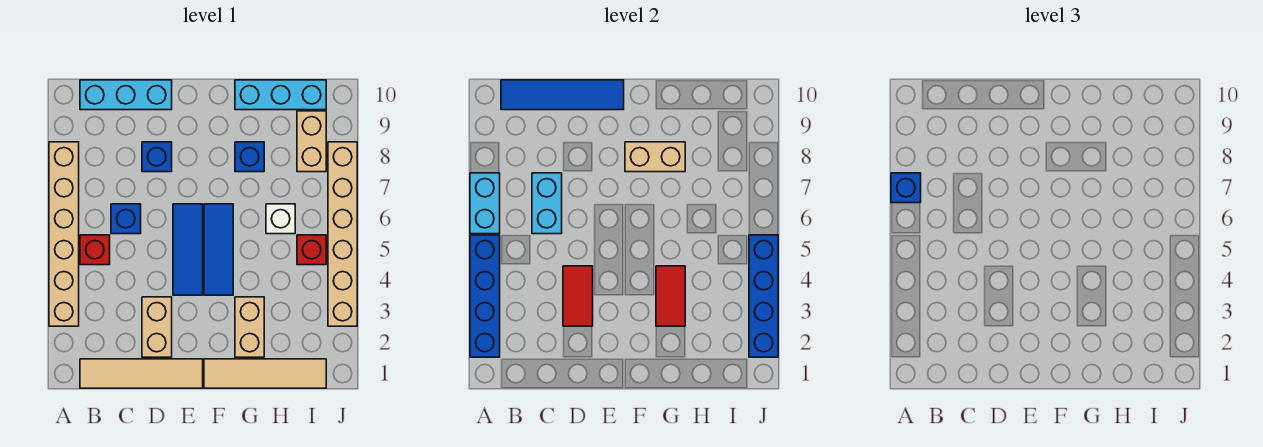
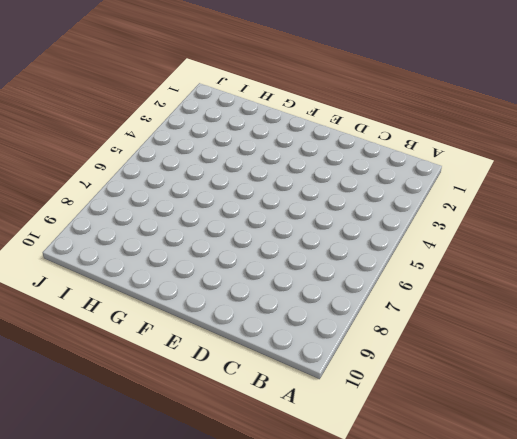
none -> tan 1x6 brick [49,142,79,326]
none -> tan 1x4 tile [80,359,203,388]
none -> red 1x1 brick [80,235,110,265]

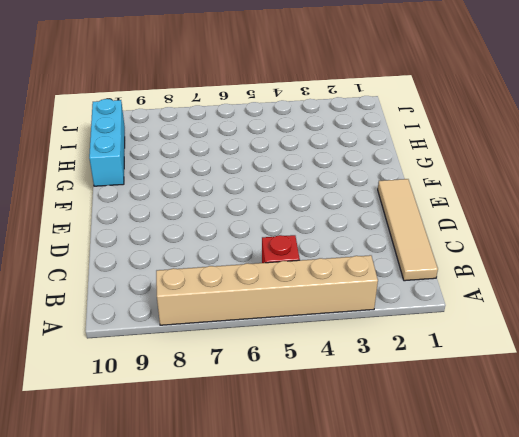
none -> cyan 1x3 brick [80,80,172,110]
none -> blue 1x1 brick [111,204,141,234]
none -> tan 1x2 brick [142,297,172,357]

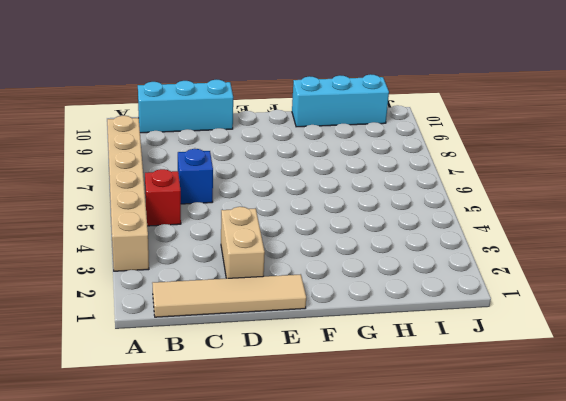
none -> blue 1x1 brick [142,142,172,172]
none -> blue 1x3 tile [173,204,203,295]
none -> tan 1x4 tile [204,359,326,388]

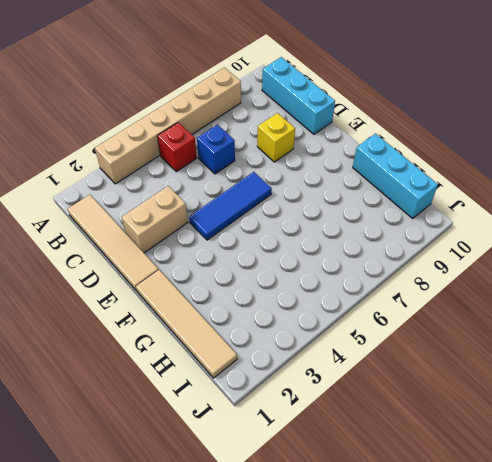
yellow 1x1 brick [257,113,295,162] -> blue 1x1 brick [142,142,172,172]
none -> blue 1x3 tile [204,204,233,295]
none -> tan 1x2 brick [235,297,264,357]
none -> blue 1x1 brick [235,142,264,172]

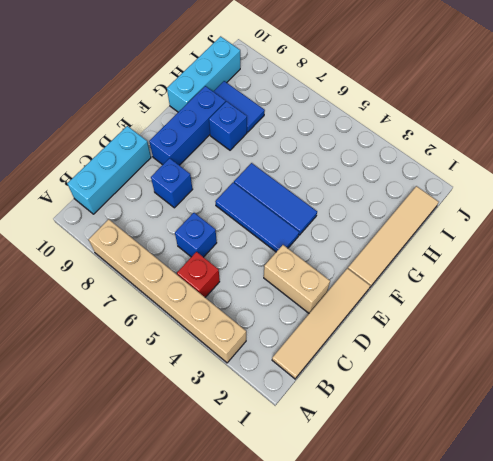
blue 1x3 brick [149,86,226,165] -> none
blue 1x2 tile [213,81,265,132] -> none
none -> tan 1x2 brick [235,297,264,357]
none -> white 1x1 brick [266,204,295,234]
none -> red 1x1 brick [297,235,326,265]

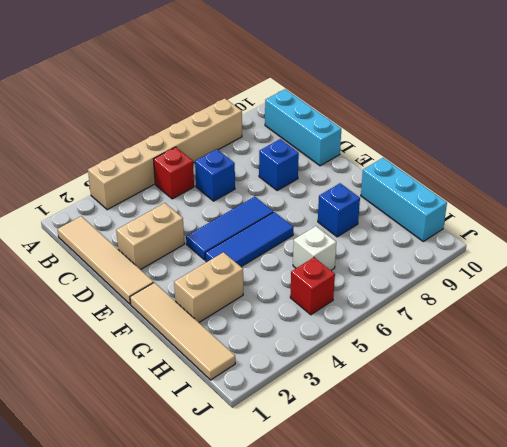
none -> tan 1x2 brick [297,111,326,172]
none -> tan 1x6 brick [328,142,357,326]
none -> blue 1x4 brick [470,235,500,357]

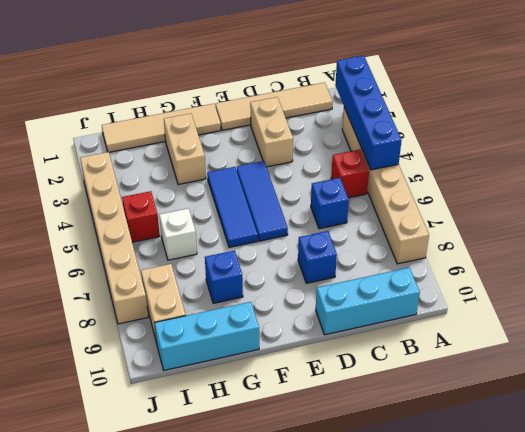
none -> cyan 1x2 brick [470,173,500,234]
none -> blue 1x4 tile [501,80,624,110]
none -> cyan 1x2 brick [532,173,562,234]

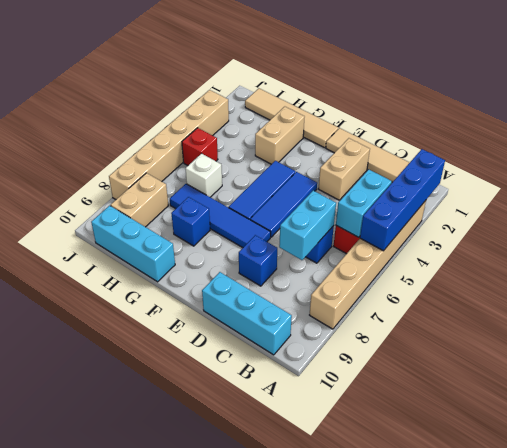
cyan 1x2 brick [336,169,392,237] -> cyan 1x2 brick moved to [470,173,500,234]
blue 1x4 tile [170,184,271,248] -> blue 1x4 tile moved to [501,80,624,110]
none -> red 1x2 tile [563,266,593,326]
none -> tan 1x2 brick [625,142,685,172]
none -> red 1x2 tile [656,266,685,326]

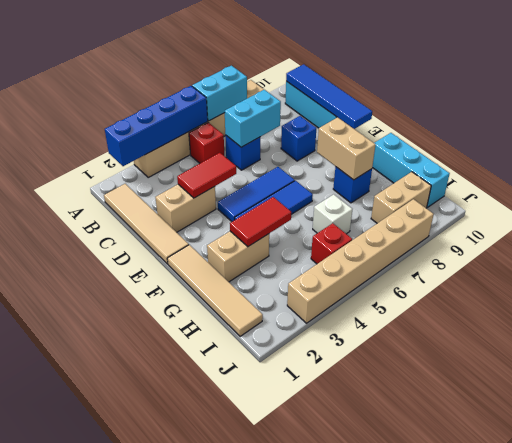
none -> blue 1x4 brick [749,235,778,357]
none -> blue 1x1 brick [891,173,921,203]

